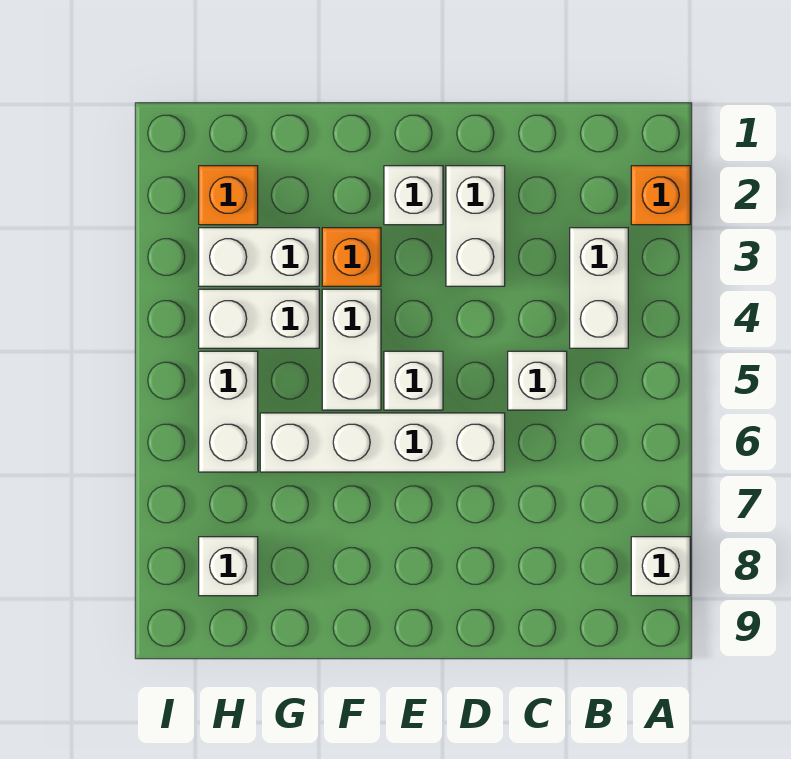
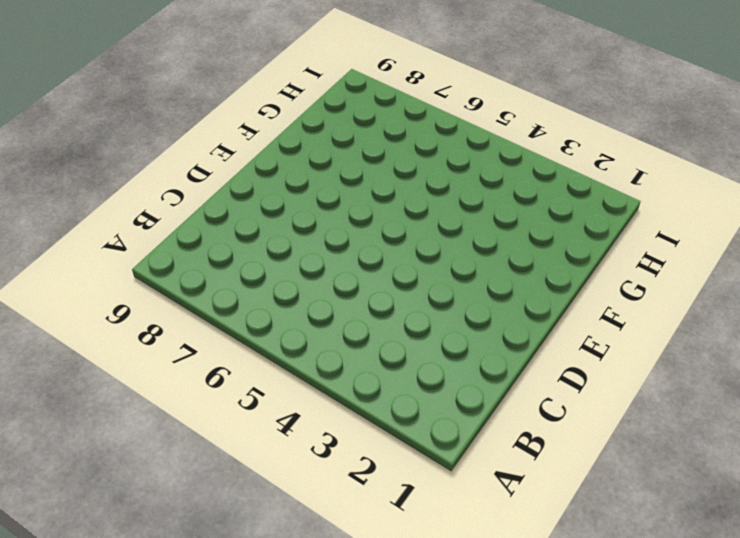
none -> orange 1x1 brick [631,166,690,225]
none -> white 1x1 brick [631,537,690,596]
none -> white 1x2 brick [570,228,628,348]

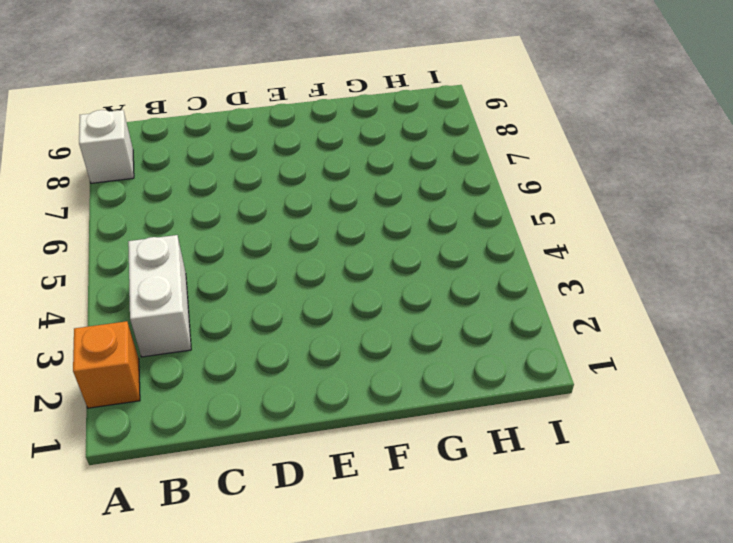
none -> white 1x1 brick [508,351,567,410]
none -> white 1x2 brick [446,166,505,286]
none -> white 1x4 brick [260,413,505,472]

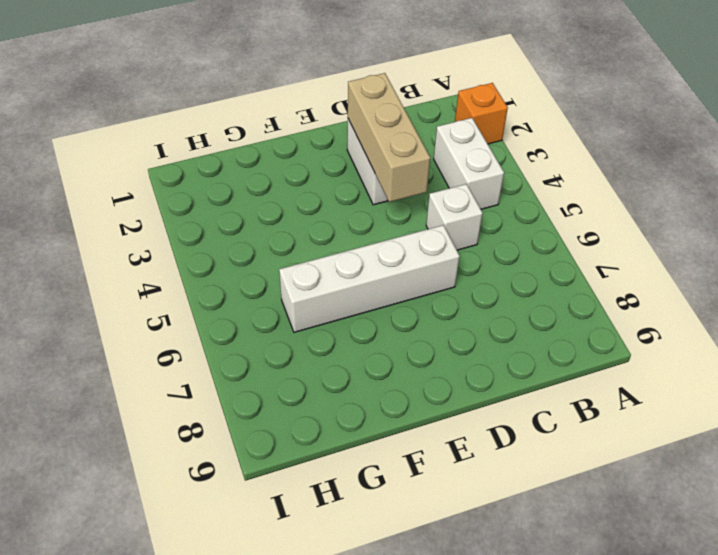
tan 1x3 brick [348,73,430,202] -> none
none -> white 1x1 brick [631,537,690,596]
none -> white 1x1 brick [384,166,443,225]
none -> white 1x1 brick [384,351,443,410]

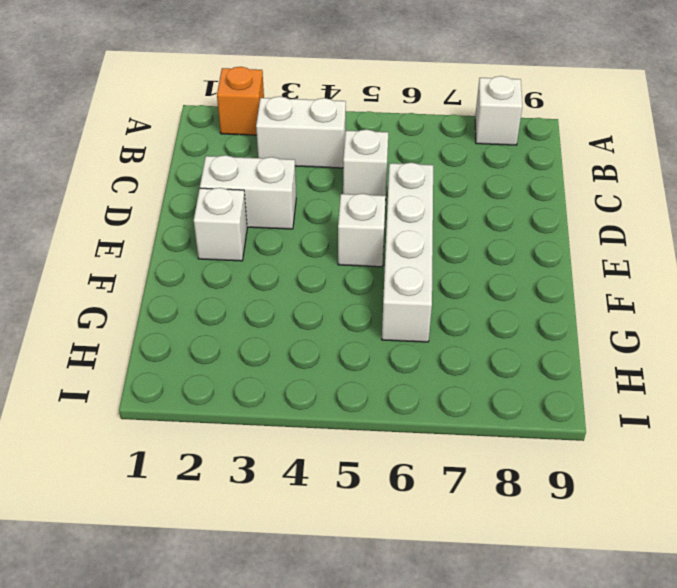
none -> orange 1x1 brick [322,228,381,286]
none -> white 1x2 brick [322,289,381,410]
none -> white 1x2 brick [199,228,319,286]

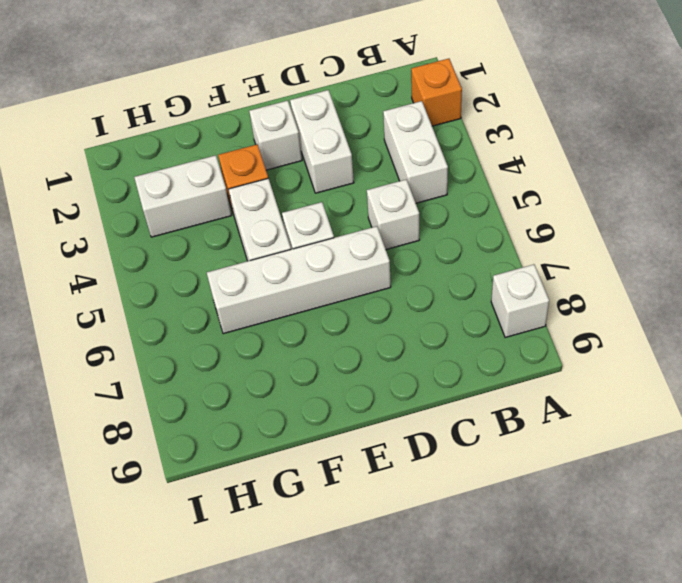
none -> white 1x2 brick [199,289,319,348]
none -> orange 1x1 brick [199,166,258,225]
none -> white 1x2 brick [199,351,258,472]

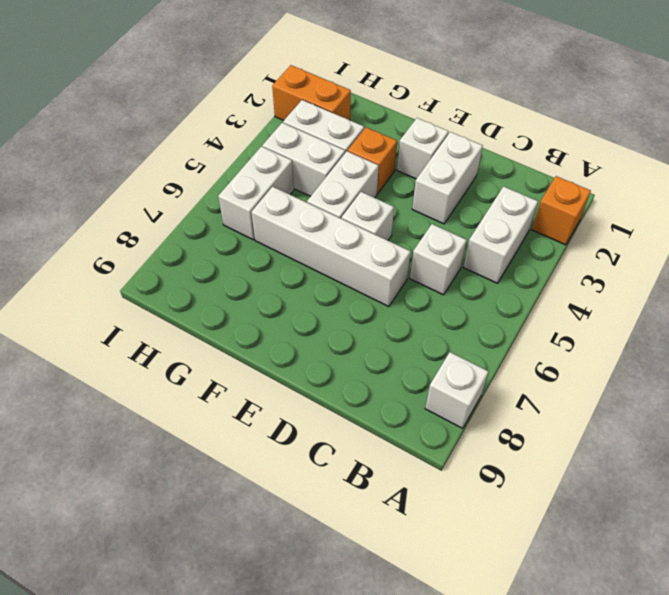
orange 1x2 brick [272,65,351,120] -> orange 1x1 brick [199,166,258,225]
none -> white 1x1 brick [199,537,258,596]

